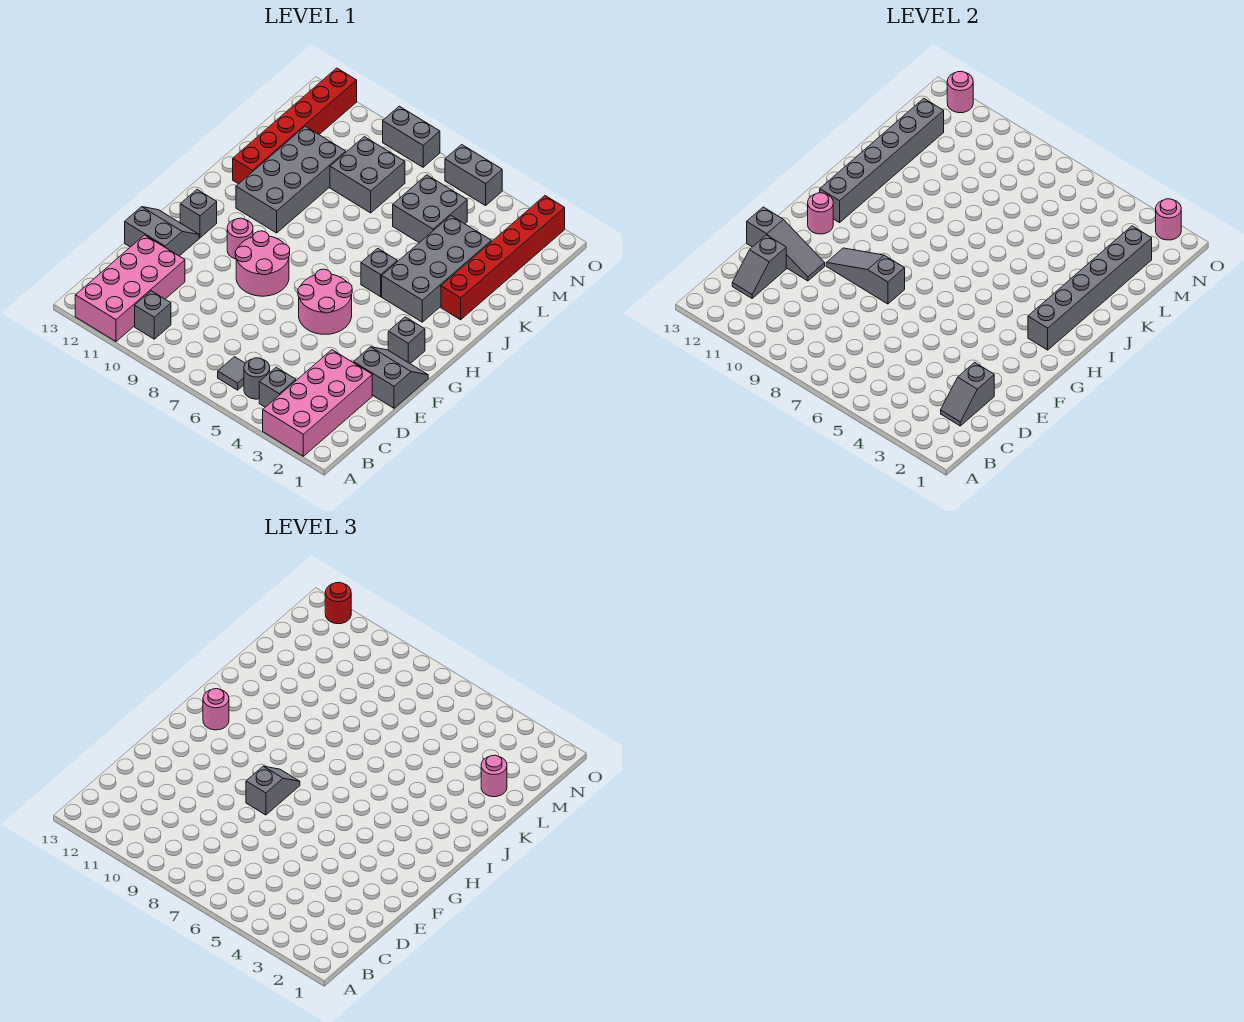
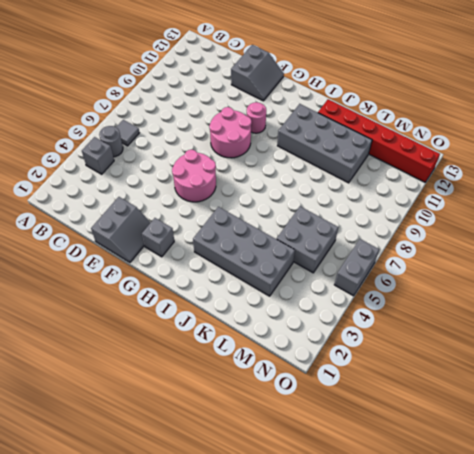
none -> pink 2x4 brick [263,350,372,456]
none -> pink 2x4 brick [75,235,185,341]
none -> grey 1x1 brick [135,291,171,339]
none -> grey 1x1 brick [180,190,217,238]

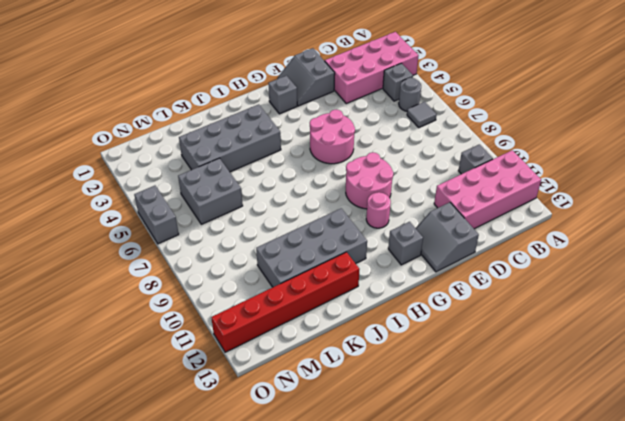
none -> grey 1x1 brick [361,248,397,297]
none -> red 1x6 brick [441,196,565,320]
none -> grey 2x2 brick [330,137,405,213]
none -> grey 1x2 brick [383,106,440,167]

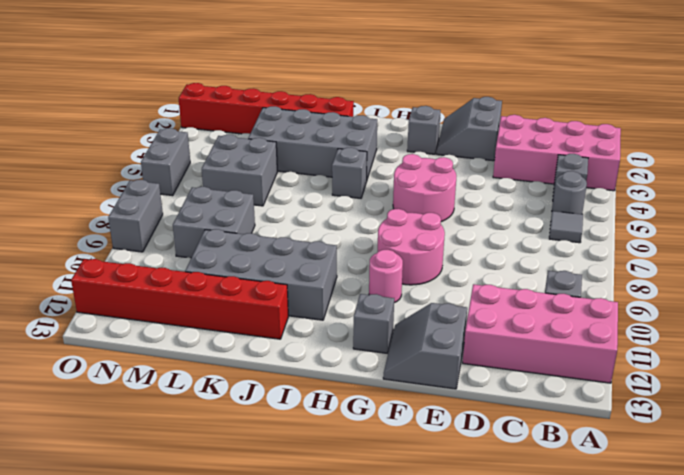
none -> grey 1x2 slope [941,362,994,426]
none -> grey 1x2 slope [732,235,786,298]
none -> grey 1x3 slope [747,207,825,281]
none -> grey 1x3 slope [826,248,905,304]

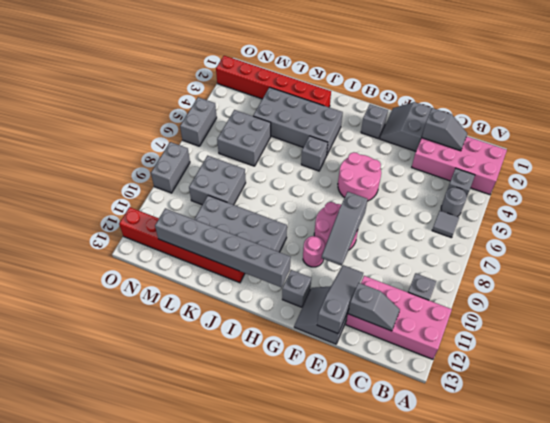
none -> pink 1x1 round brick [808,193,833,234]
none -> grey 1x6 brick [1028,226,1152,350]
none -> pink 1x1 round brick [1156,199,1181,240]
none -> pink 1x1 round brick [947,71,973,113]

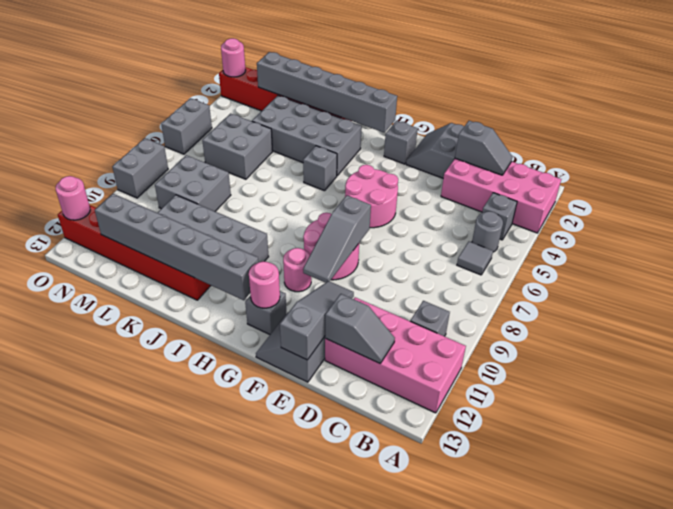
none -> grey 1x2 slope [246,766,300,815]
none -> pink 1x1 round brick [203,689,229,730]
none -> pink 1x1 round brick [481,755,507,797]
none -> red 1x1 round brick [325,582,351,624]

